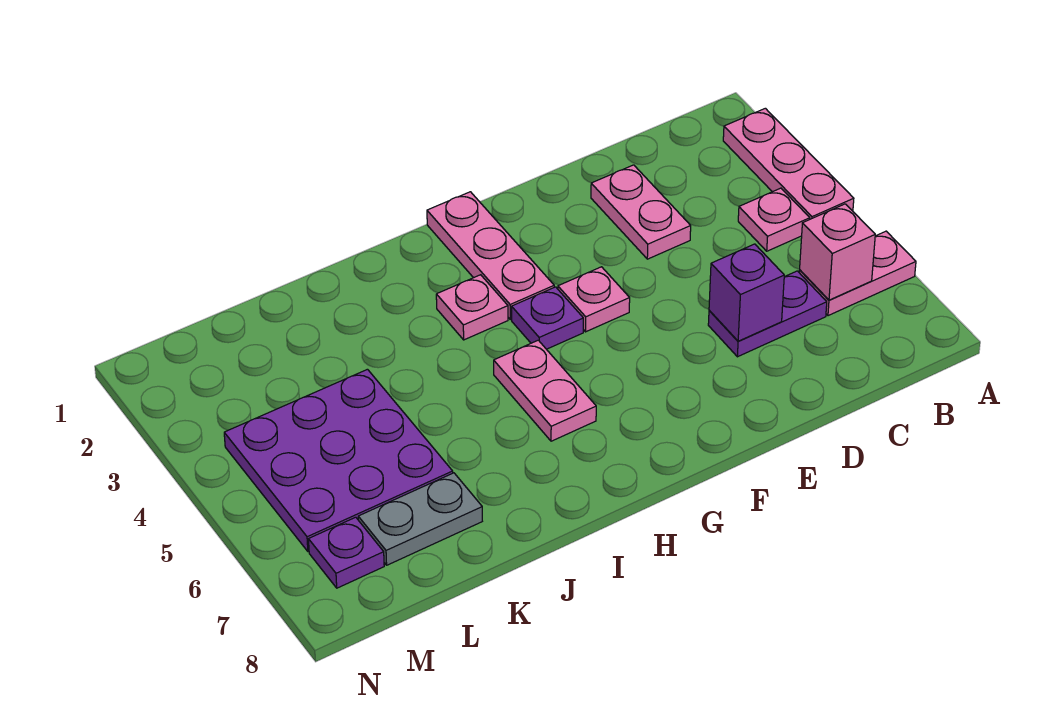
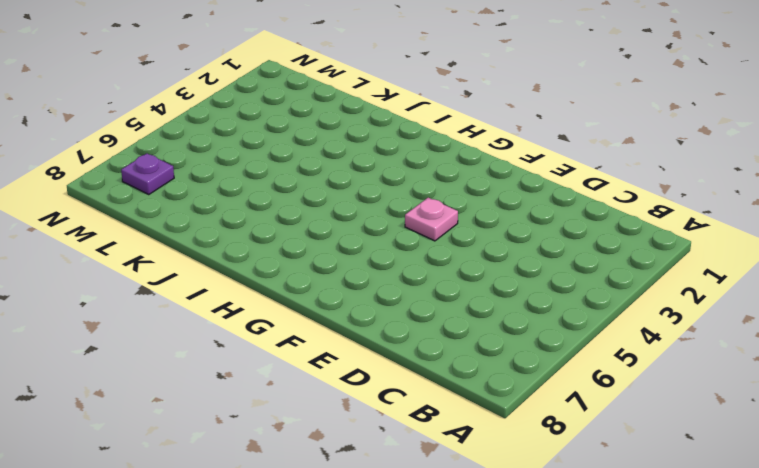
none -> pink 1x3 plate [723,108,854,219]
none -> pink 1x2 plate [799,231,916,316]
none -> pink 1x1 plate [738,188,810,251]

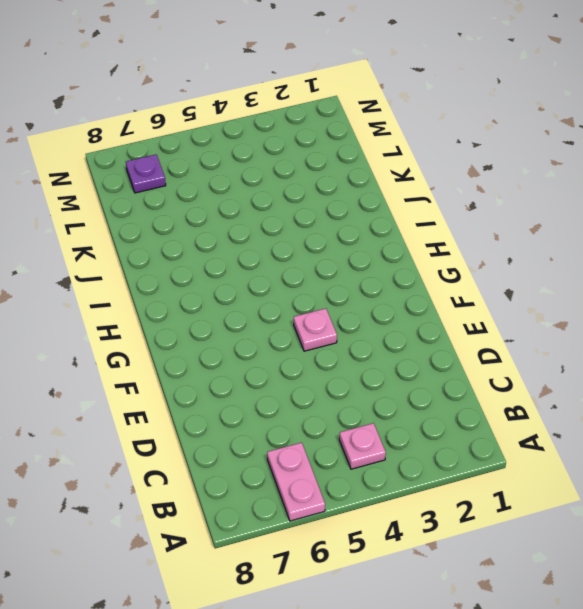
none -> pink 1x3 plate [723,108,854,219]
none -> purple 1x2 plate [708,271,827,357]
none -> pink 1x2 plate [591,165,691,259]

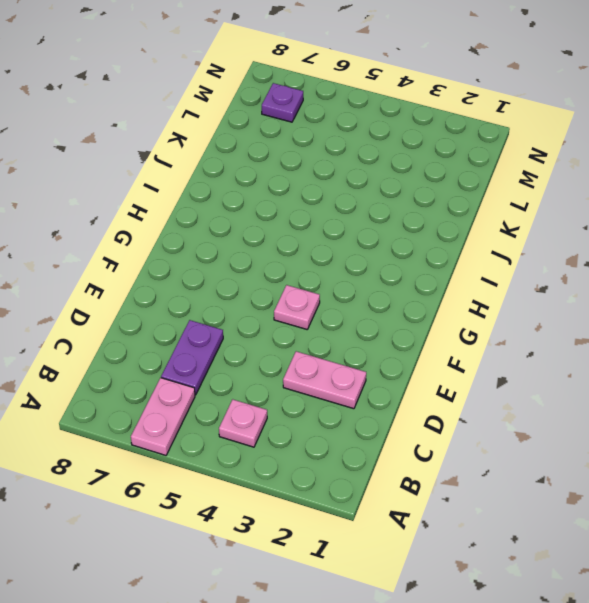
none -> pink 1x3 plate [723,108,854,219]
none -> pink 1x3 plate [427,192,554,319]
none -> purple 1x1 plate [512,287,583,349]

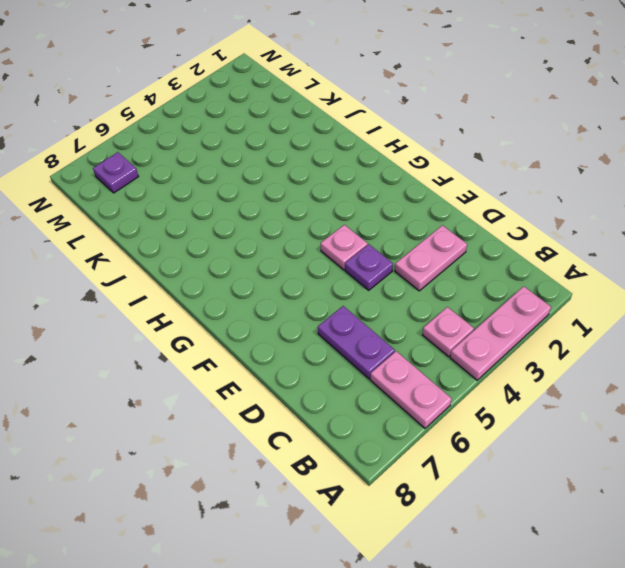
purple 1x1 plate [345,244,393,290] -> purple 1x1 plate moved to [512,287,583,349]
none -> pink 1x3 plate [427,192,554,319]
none -> pink 1x1 plate [436,275,508,340]
none -> pink 1x2 plate [494,340,596,441]

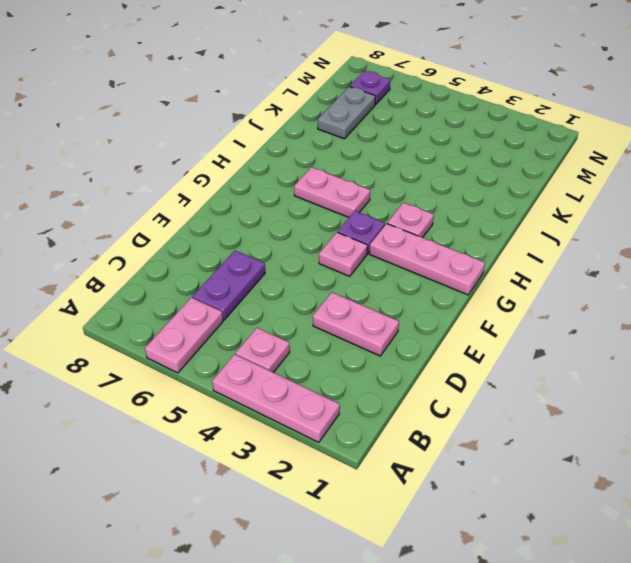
none -> purple 3x3 plate [224,369,453,552]
none -> pink 1x1 brick [800,204,875,300]
none -> purple 1x1 brick [709,244,784,341]

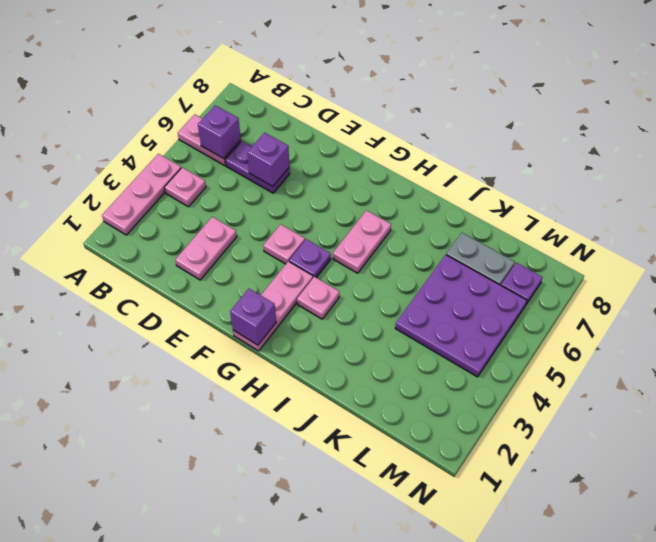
purple 1x1 brick [198,105,241,159] -> pink 1x1 brick [800,204,875,300]
purple 1x1 brick [230,289,276,345] -> none

